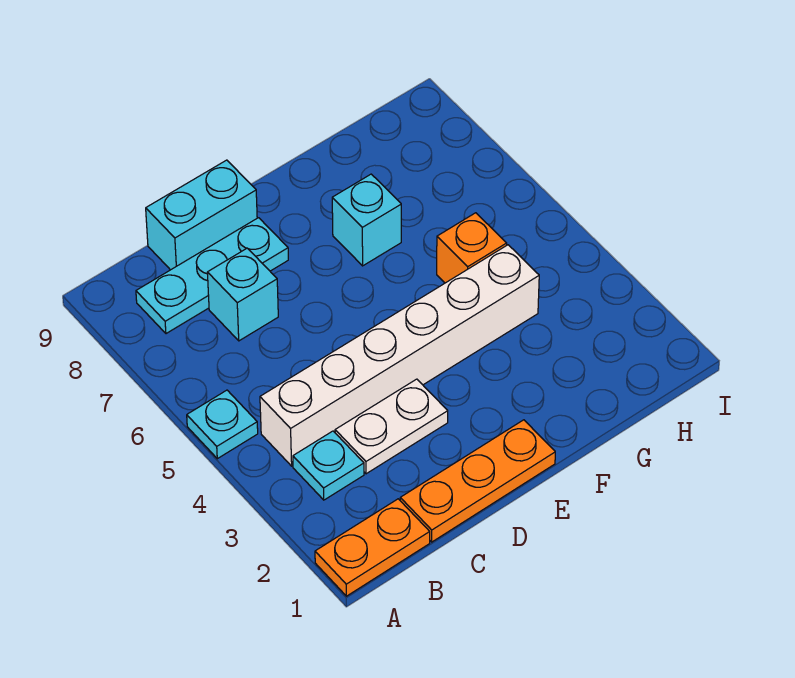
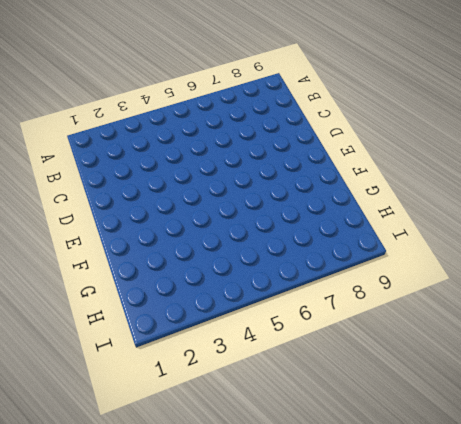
none -> orange 1x2 plate [315,499,430,596]
none -> cyan 1x1 plate [187,390,258,459]

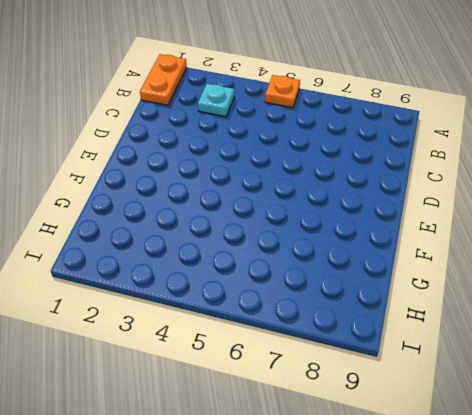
orange 1x1 plate [265,75,300,108] -> cyan 1x1 plate [187,390,258,459]
none -> white 1x6 brick [260,245,539,466]
none -> cyan 1x3 plate [136,218,288,334]

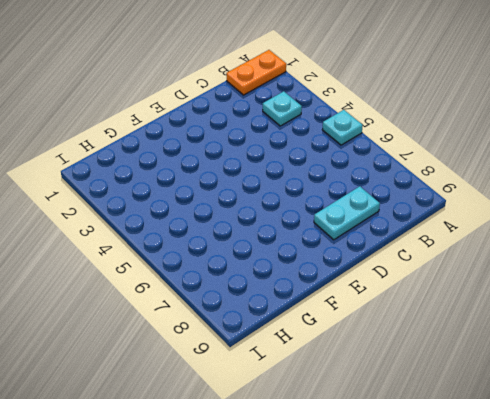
cyan 1x2 plate [314,186,380,240] -> cyan 1x3 plate [136,218,288,334]
none -> white 1x6 brick [260,245,539,466]
none -> orange 1x3 plate [400,420,555,542]

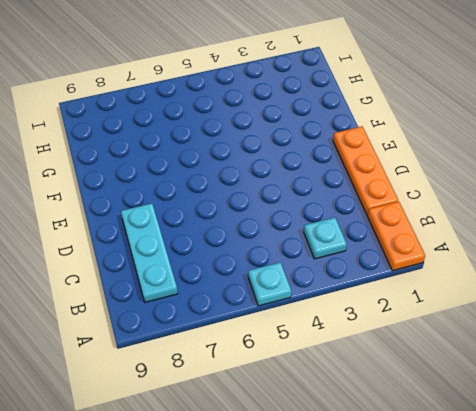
none -> white 1x6 brick [260,245,539,466]
none -> white 1x2 plate [335,379,448,474]

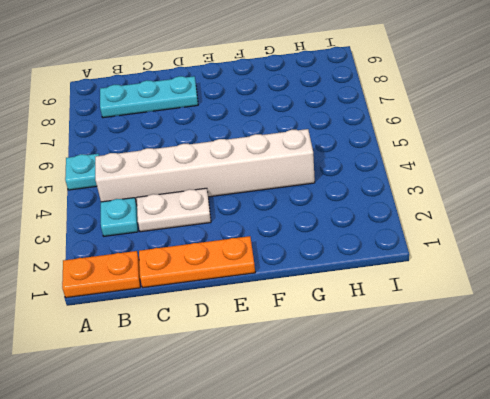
none -> cyan 1x1 brick [207,248,278,341]
none -> cyan 1x2 brick [146,160,257,270]

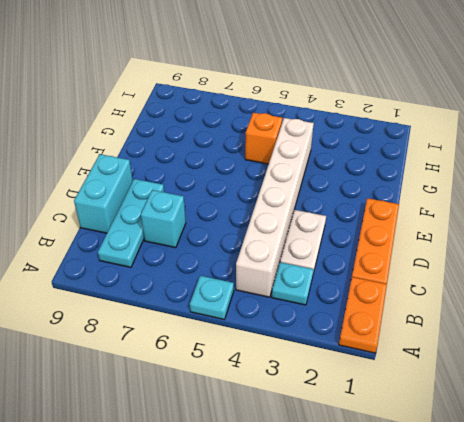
none -> cyan 1x1 brick [332,174,401,266]

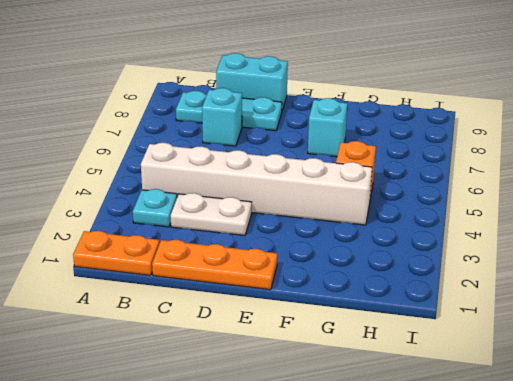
none -> cyan 1x1 plate [187,390,258,459]

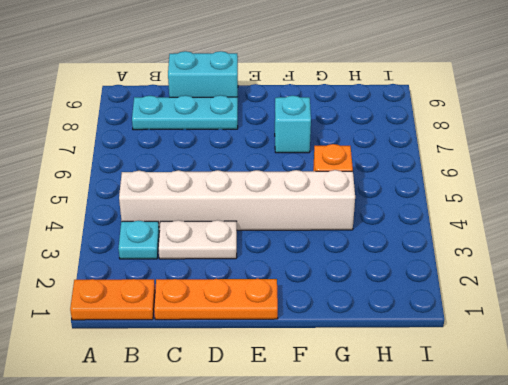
none -> cyan 1x1 plate [187,390,258,459]
none -> cyan 1x1 brick [207,248,278,341]

